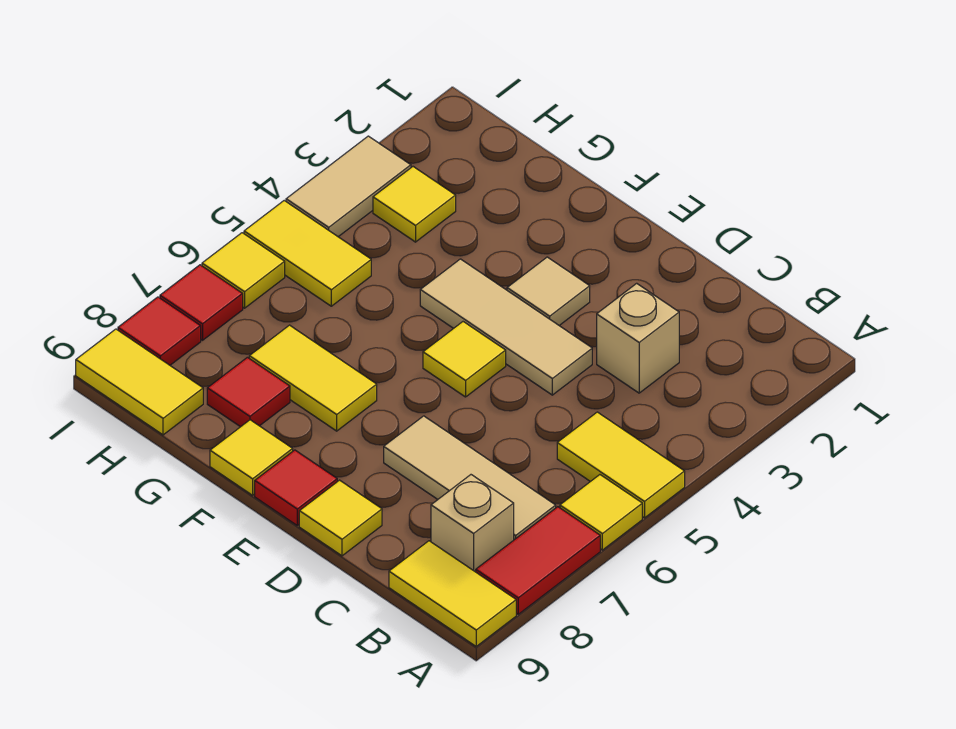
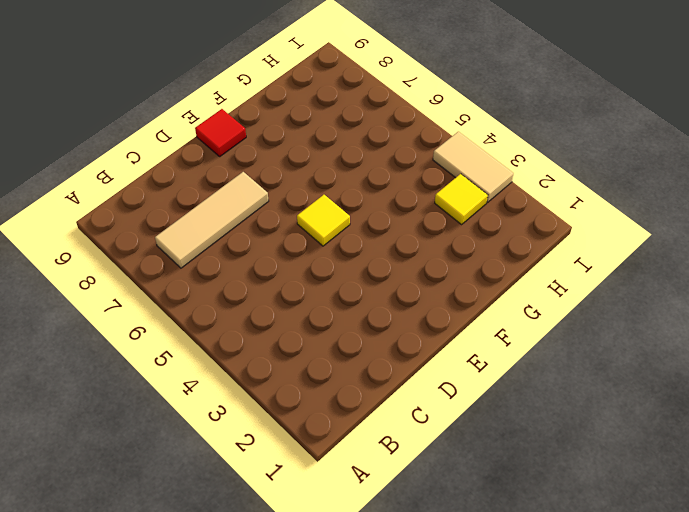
none -> yellow 1x2 tile [557,412,685,518]
none -> yellow 1x1 tile [560,475,642,550]
none -> red 1x2 tile [476,507,600,614]

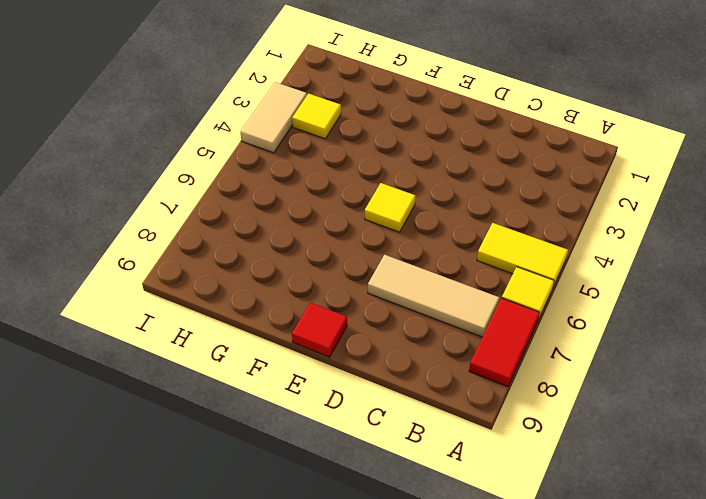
none -> yellow 1x2 tile [389,541,516,646]
none -> tan 1x1 brick [431,475,514,572]
none -> tan 1x1 brick [597,283,679,393]

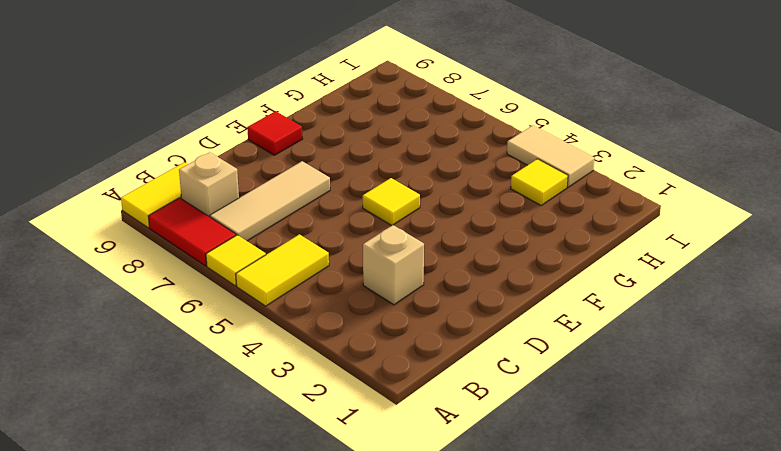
none -> tan 1x3 tile [420,259,592,395]
none -> yellow 1x1 tile [299,480,382,556]
none -> tan 1x1 tile [507,257,590,325]

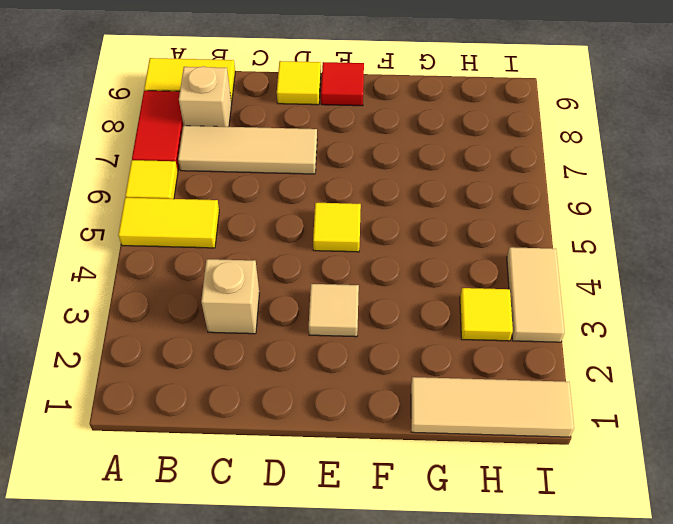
tan 1x3 tile [411,377,574,437] -> tan 1x3 tile moved to [420,259,592,395]
none -> yellow 1x2 tile [249,325,377,431]
none -> yellow 1x1 tile [210,420,293,495]
none -> red 1x1 tile [207,357,290,427]

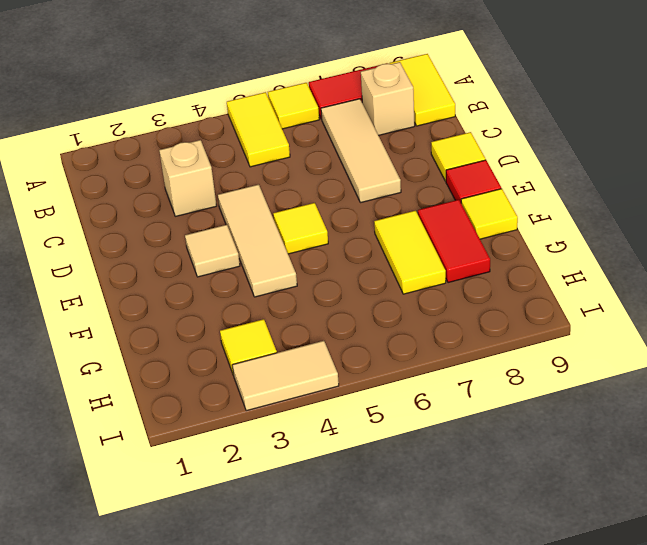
red 1x2 tile [418,200,490,283] -> red 1x1 tile [207,357,290,427]
none -> yellow 1x2 tile [244,201,371,306]
none -> yellow 1x2 tile [76,329,203,435]
none -> yellow 1x1 tile [202,233,285,308]

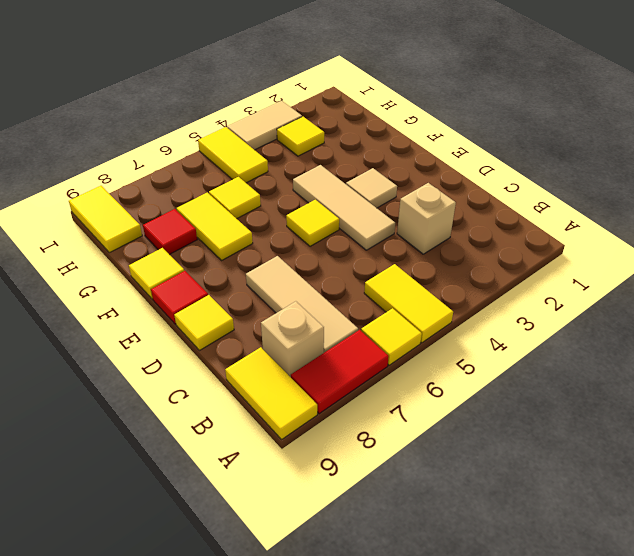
yellow 1x1 tile [209,177,261,219] -> yellow 1x1 tile moved to [202,233,285,308]
none -> red 1x1 tile [160,265,243,340]
none -> red 1x1 tile [118,297,201,365]

